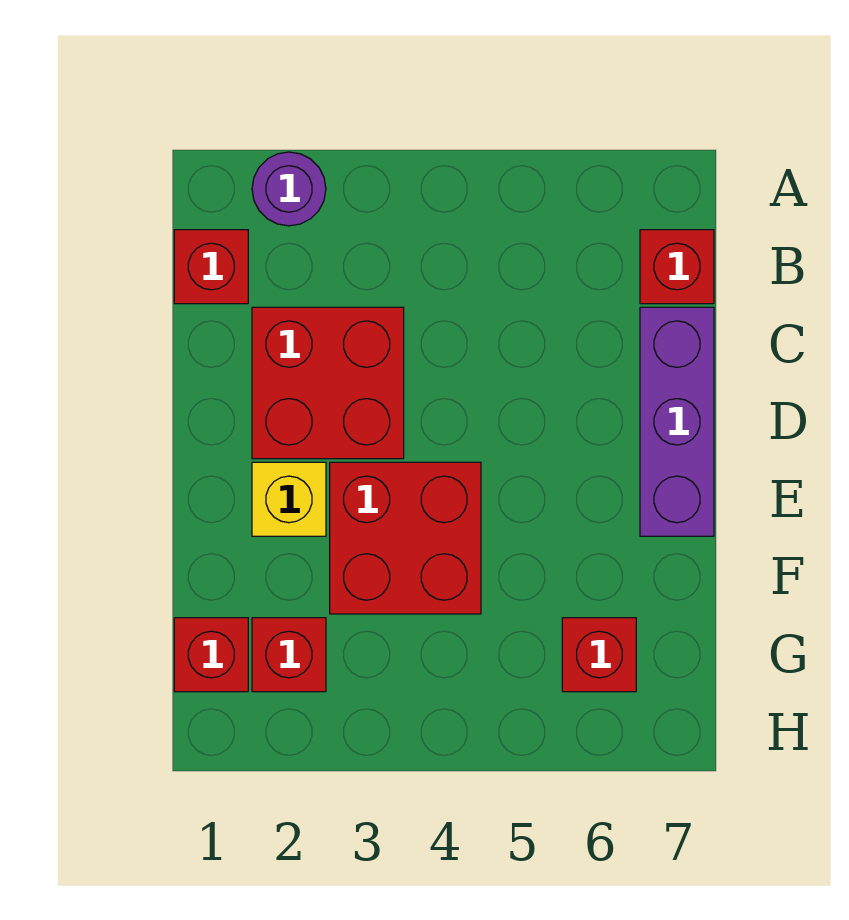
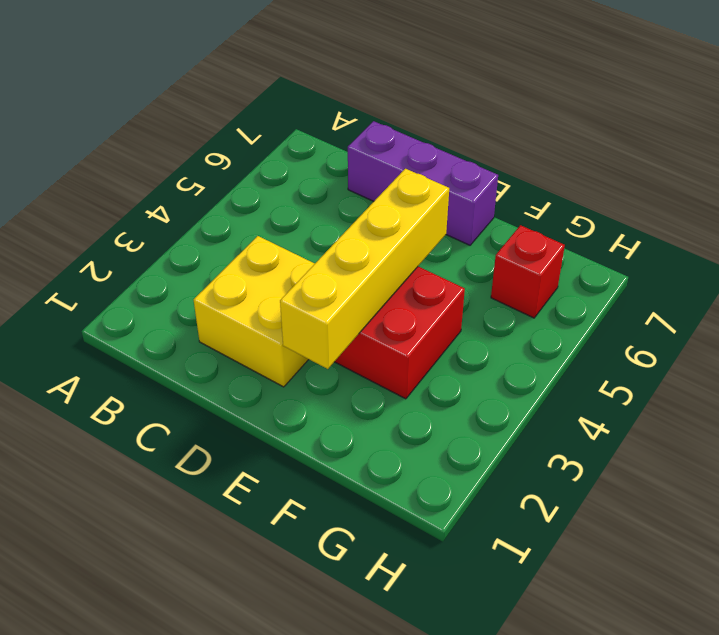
yellow 2x2 brick [194,236,315,387] -> red 2x2 brick [252,307,404,459]
yellow 1x4 brick [280,169,449,369] -> none
none -> purple 1x1 round brick [252,152,326,226]
none -> red 1x1 brick [174,230,248,304]

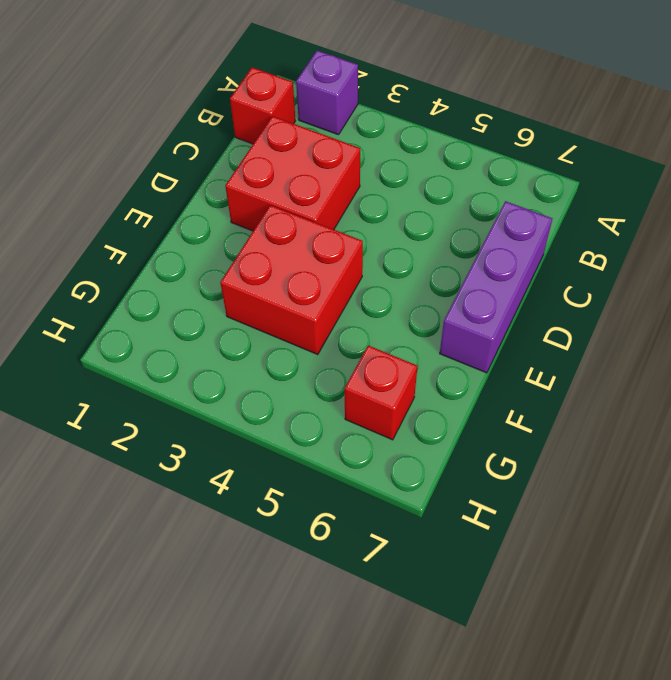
purple 1x1 brick [296,50,358,135] -> purple 1x1 round brick [252,152,326,226]
none -> red 1x1 brick [640,230,714,304]
none -> yellow 1x1 brick [252,462,326,536]

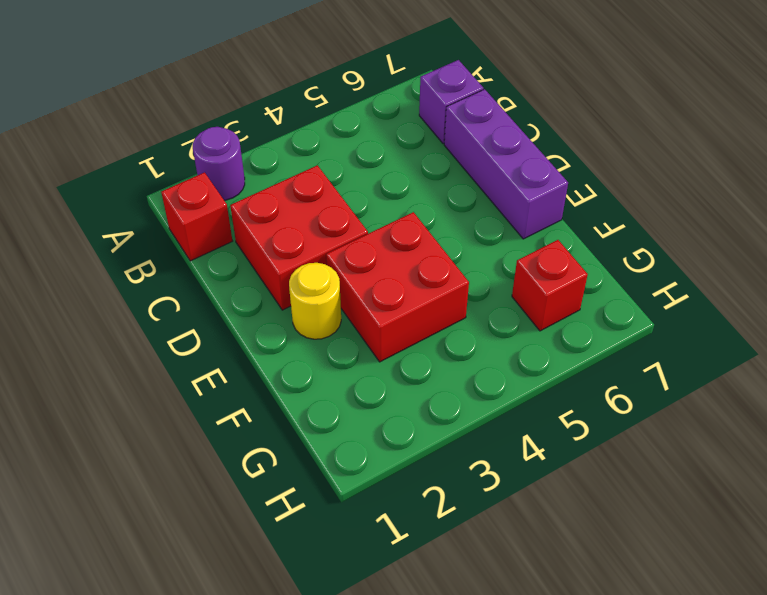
purple 1x1 brick [419,60,483,144] -> red 1x1 brick [640,230,714,304]
yellow 1x1 round brick [289,263,341,339] -> yellow 1x1 brick [252,462,326,536]
none -> red 1x1 brick [174,618,248,692]
none -> red 1x1 brick [252,618,326,692]

